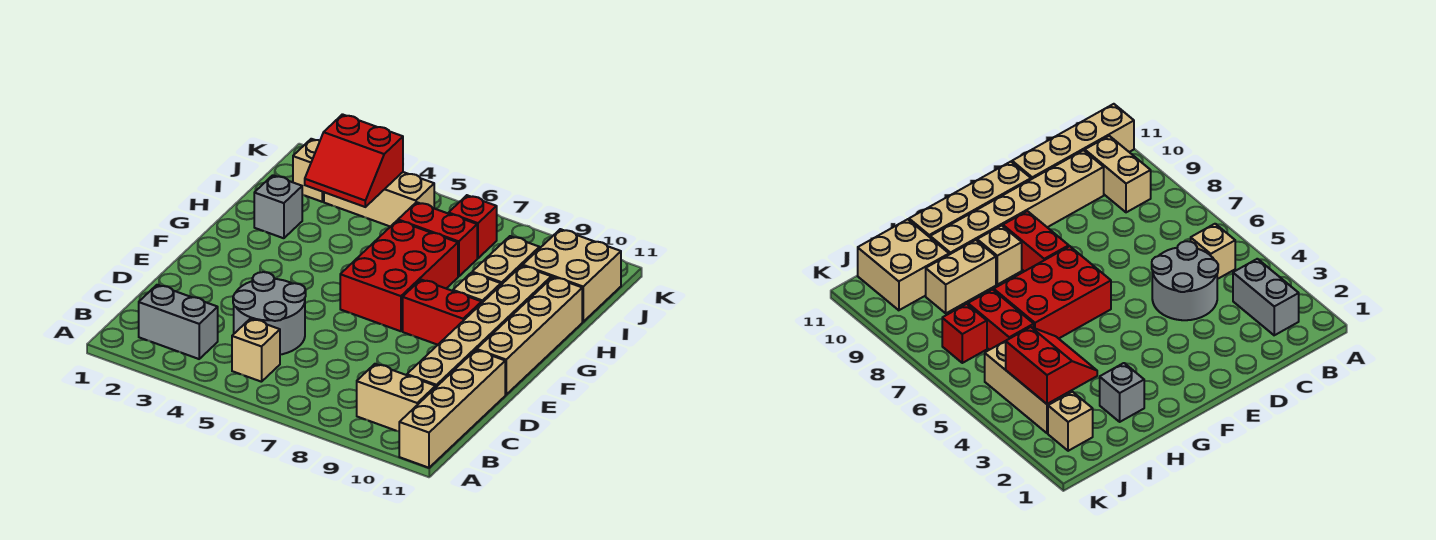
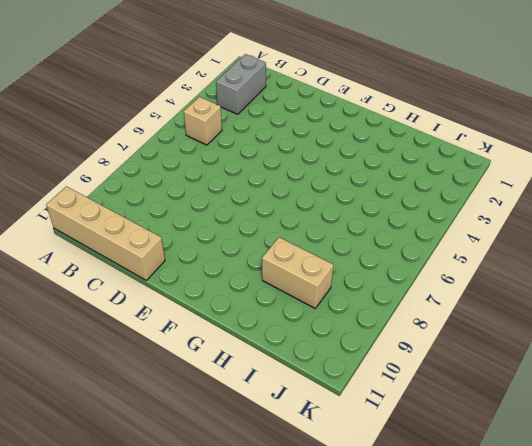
none -> tan 1x2 brick [357,364,436,431]
none -> grey 2x2 round brick [233,272,306,355]
none -> tan 1x6 brick [407,266,551,387]

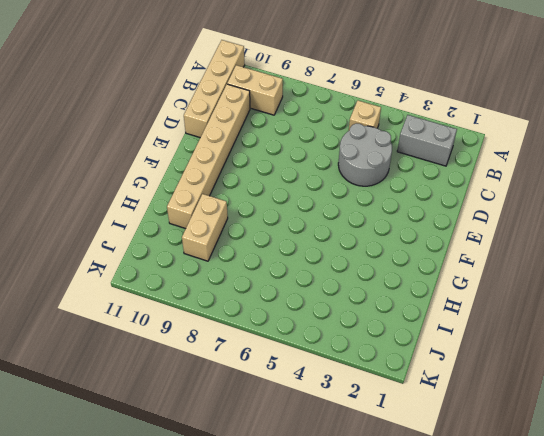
none -> tan 1x4 brick [477,277,582,395]
none -> red 2x3 brick [340,220,458,331]
none -> red 1x2 brick [403,280,482,345]

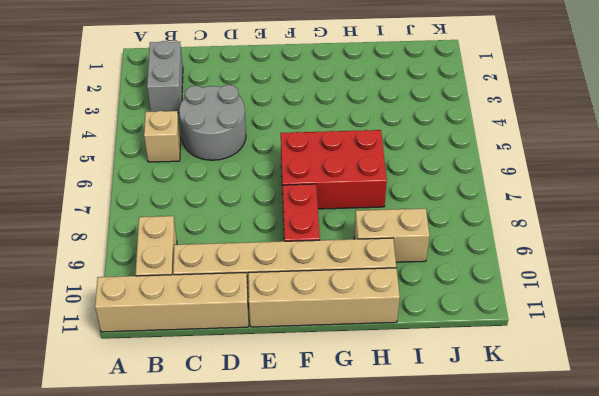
none -> tan 1x1 brick [453,273,501,303]
none -> grey 1x1 brick [254,175,302,238]
none -> red 1x2 brick [398,202,477,277]

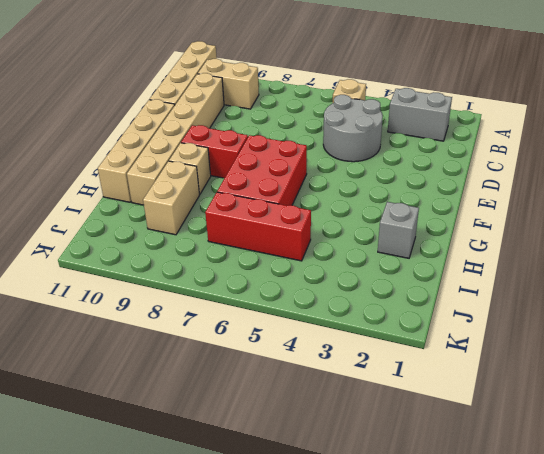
red 1x3 brick [205,192,311,261] -> red 1x2 brick [398,202,477,277]
none -> tan 2x2 brick [523,229,621,322]
none -> tan 1x1 brick [293,139,324,202]
none -> tan 1x3 brick [324,172,434,227]

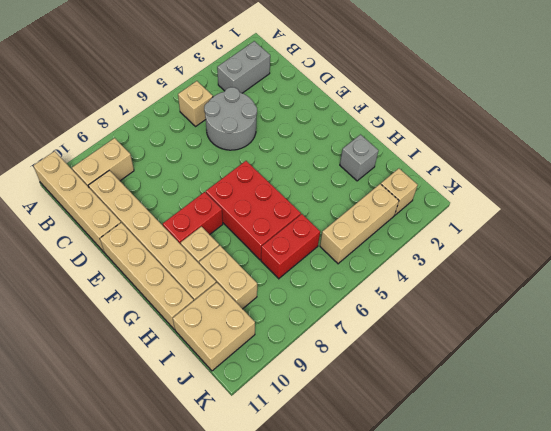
none -> red 1x1 brick [449,195,497,258]
none -> red 2x2 slope [305,114,403,207]

